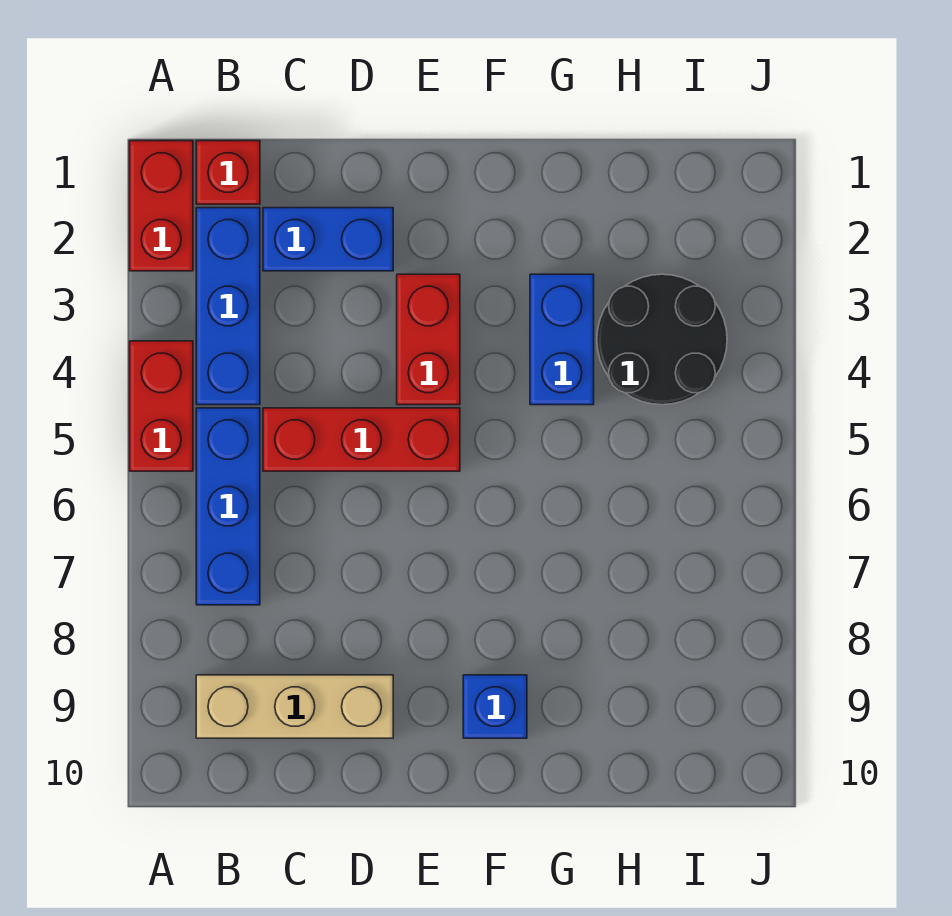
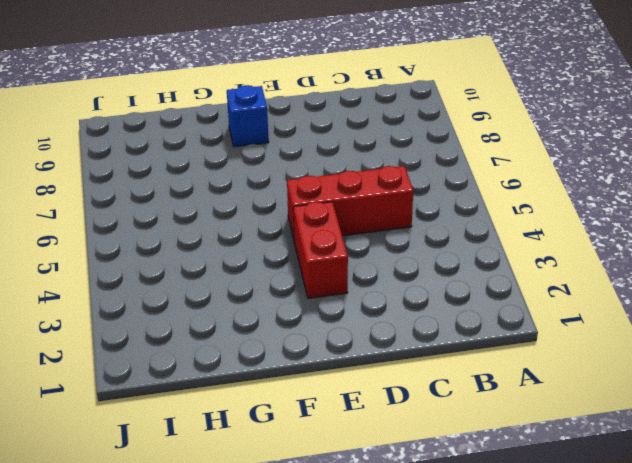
none -> red 1x2 brick [130,141,193,271]
none -> red 1x2 brick [130,341,193,471]
none -> red 1x1 brick [196,141,260,204]

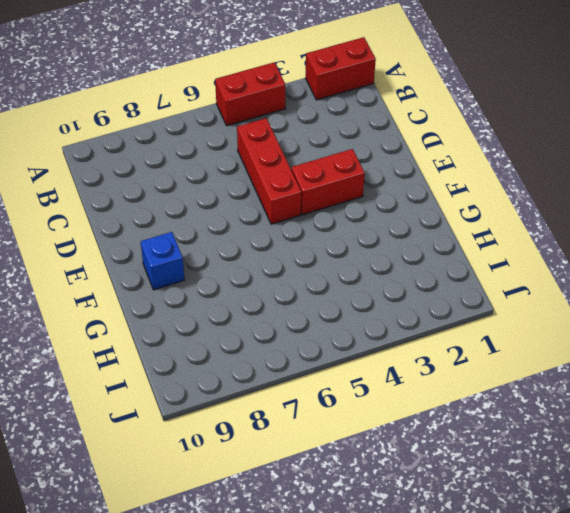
none -> red 1x1 brick [196,141,260,204]
none -> blue 1x3 brick [196,208,260,405]
none -> blue 1x3 brick [196,408,260,605]

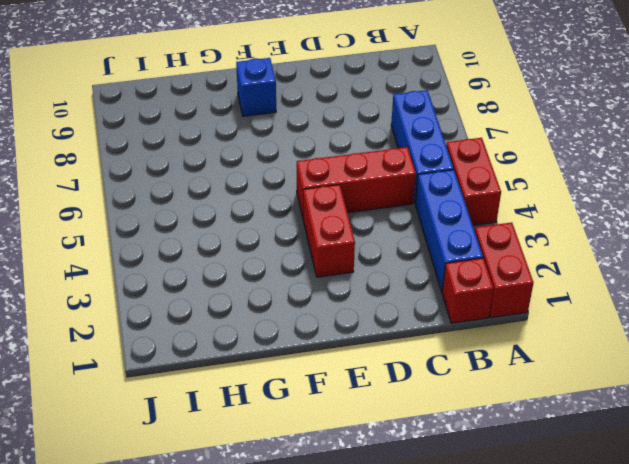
none -> tan 1x3 brick [196,675,393,738]
none -> blue 1x2 brick [263,208,393,271]
none -> blue 1x2 brick [530,274,594,405]

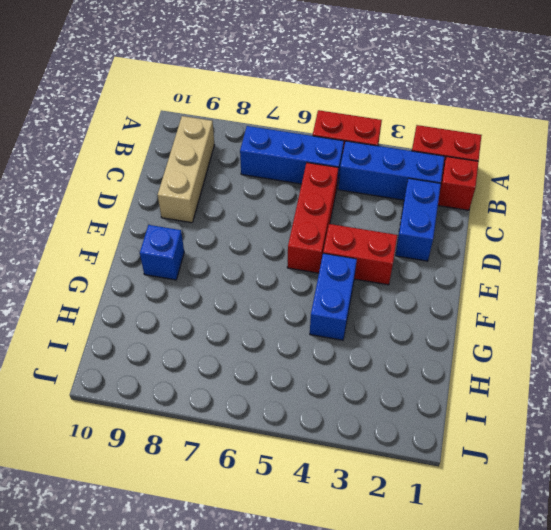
blue 1x2 brick [310,253,357,340] -> blue 1x2 brick turned to [530,274,594,405]
none -> black 2x2 round brick [597,274,727,405]

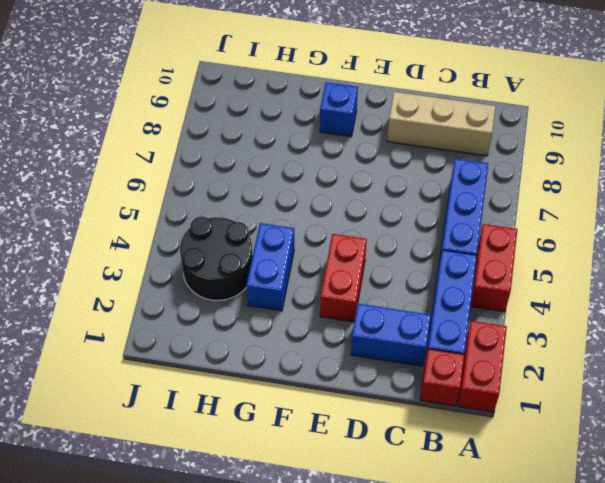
none -> red 1x3 brick [263,408,460,471]

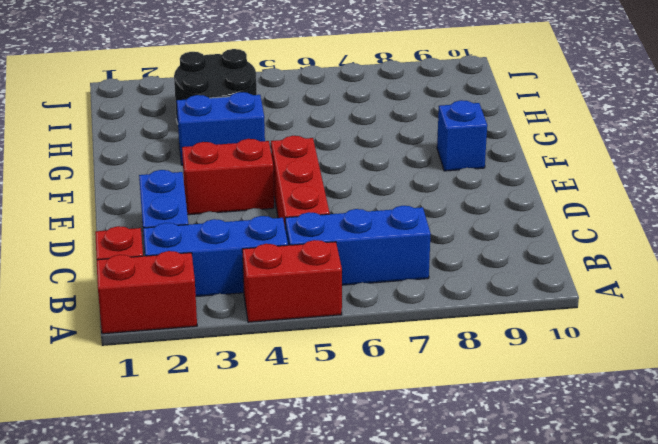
none -> tan 1x3 brick [196,675,393,738]

